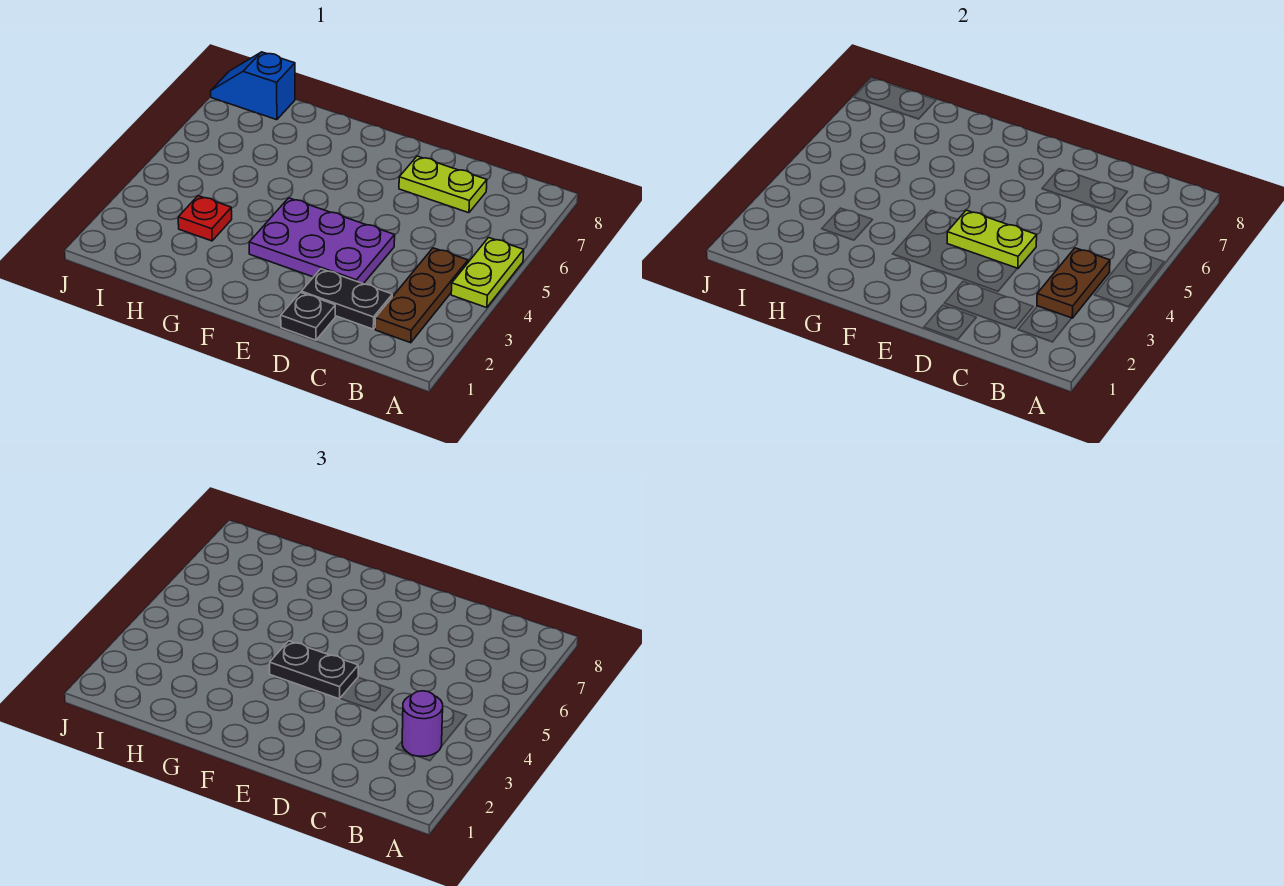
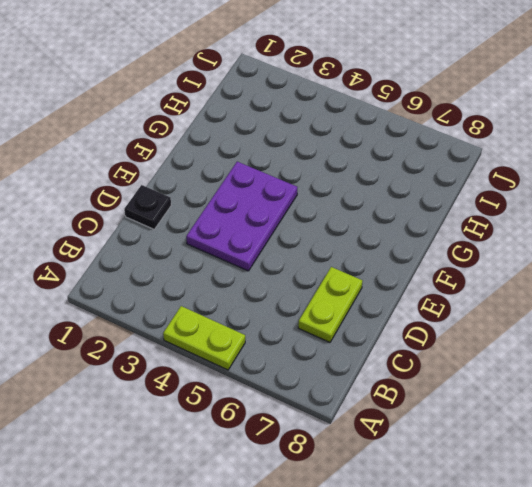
none -> brown 1x3 plate [375,248,468,343]
none -> black 1x2 plate [301,269,392,329]
none -> red 1x1 plate [178,196,232,241]

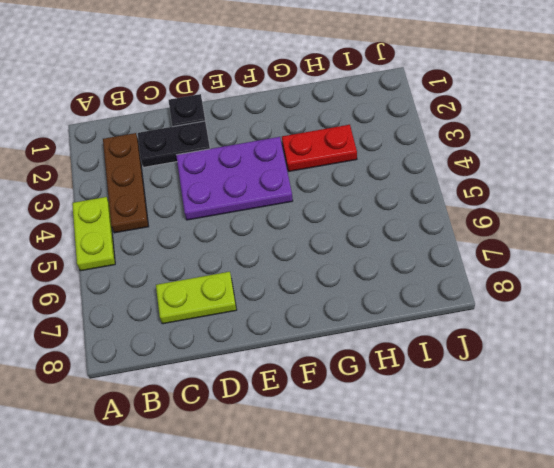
red 1x2 plate [282,125,357,171] -> red 1x1 plate [178,196,232,241]
none -> blue 1x2 slope [211,52,295,120]
none -> brown 1x2 plate [1037,248,1110,318]
none -> lime 1x2 plate [947,210,1037,269]

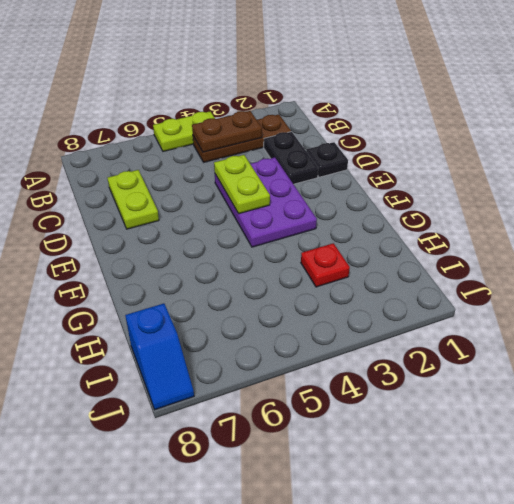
none -> purple 1x1 round brick [402,691,443,757]
none -> black 1x2 plate [270,641,358,699]

